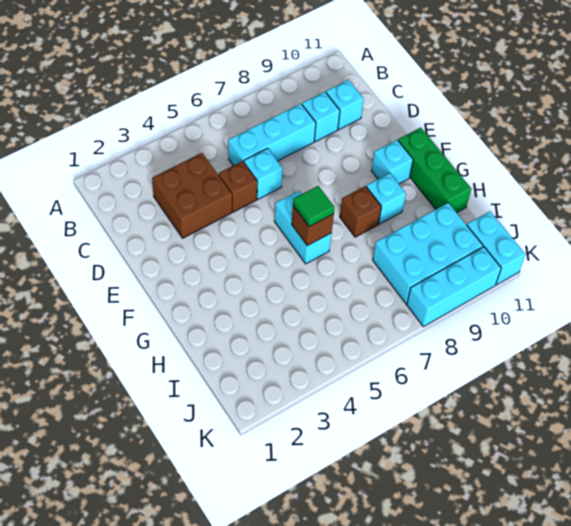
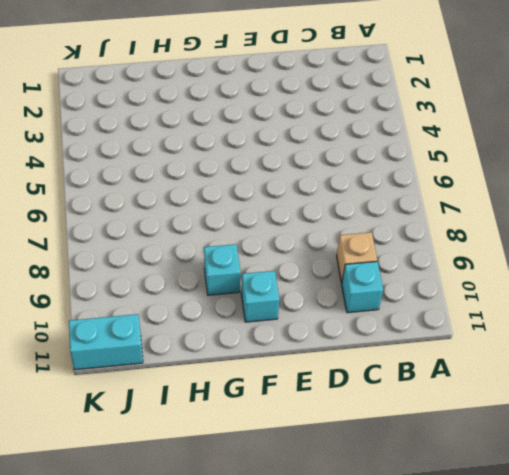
tan 1x1 brick [337,232,377,283] -> cyan 1x1 brick [302,92,340,142]
none -> brown 2x2 brick [152,153,232,238]
none -> cyan 1x3 brick [228,104,316,166]
none -> brown 1x1 brick [219,161,257,212]

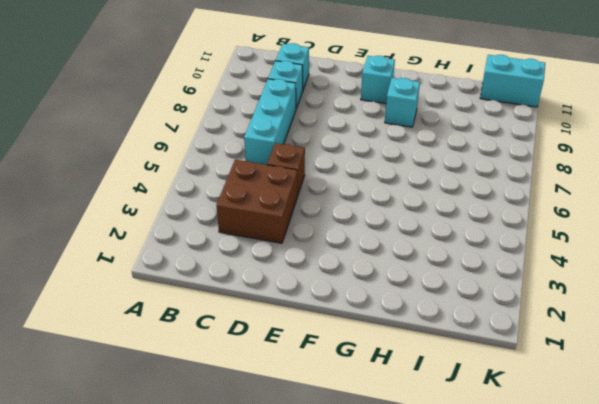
none -> cyan 1x1 brick [244,149,283,199]
none -> cyan 1x2 brick [274,191,331,264]
none -> green 1x3 brick [398,128,471,213]

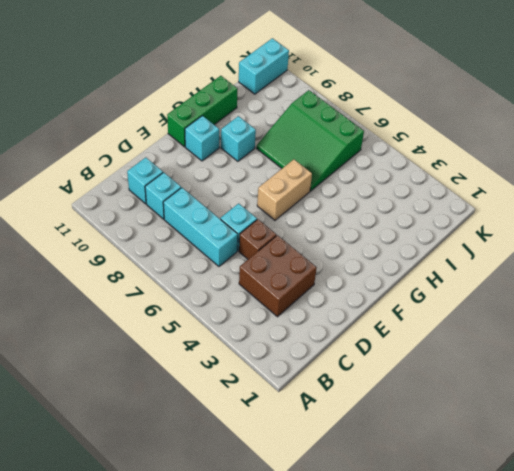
tan 1x2 brick [257,159,312,220] -> cyan 1x2 brick [274,191,331,264]
green 3x3 slope [256,90,364,191] -> cyan 2x3 brick [373,203,483,304]
none -> brown 1x1 brick [340,186,381,237]
none -> cyan 1x3 brick [407,247,501,327]
none -> brown 1x1 brick [292,206,334,246]

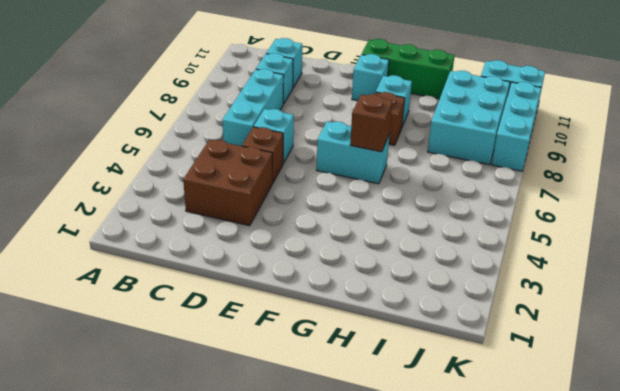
none -> green 1x1 tile [293,186,335,226]

